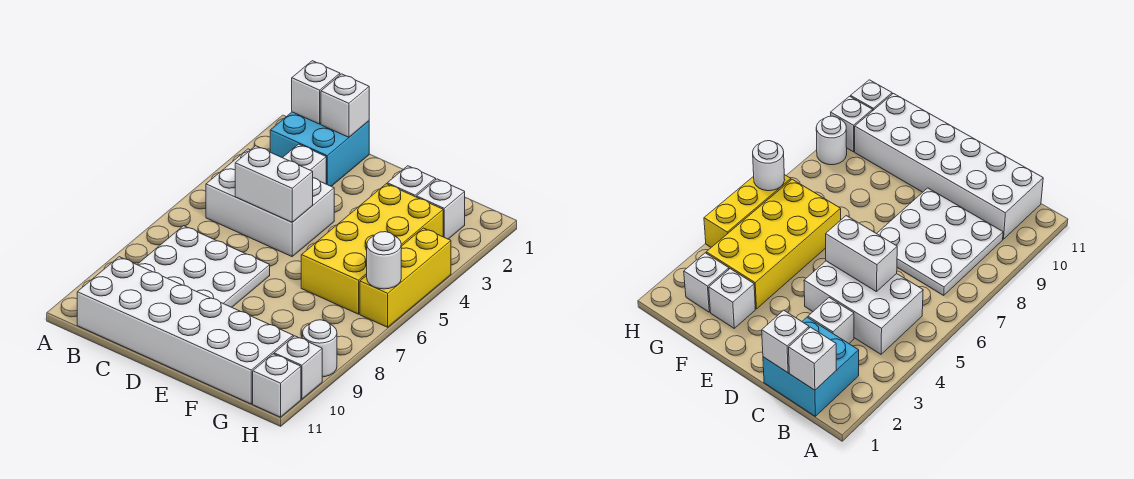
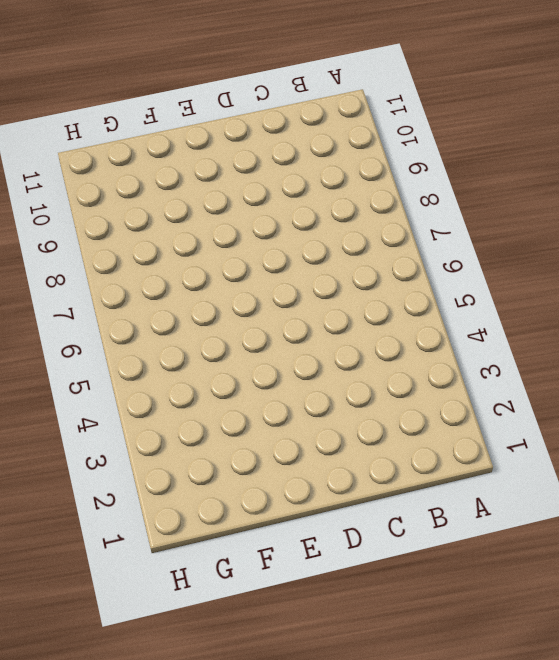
none -> cyan 2x2 brick [270,112,369,186]
none -> white 2x3 brick [206,149,334,256]
none -> white 3x3 plate [137,226,270,307]

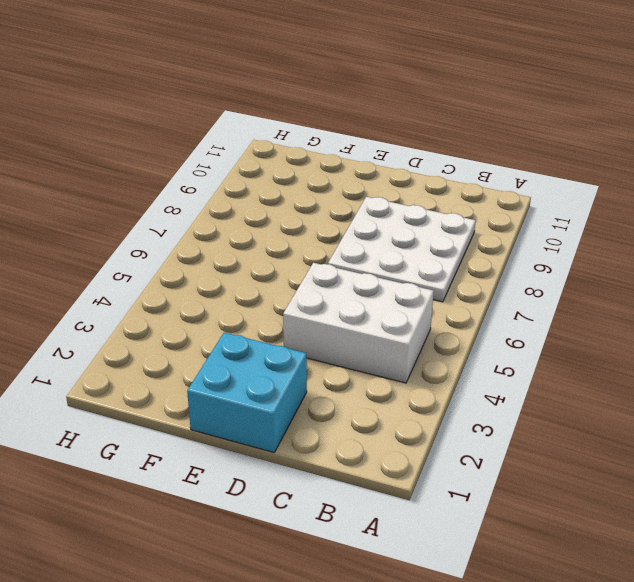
cyan 2x2 brick [187,333,307,452] -> cyan 2x2 brick moved to [270,112,369,186]
none -> white 2x6 brick [77,257,293,404]
none -> white 1x1 brick [283,144,326,184]
none -> white 1x1 brick [387,166,436,197]

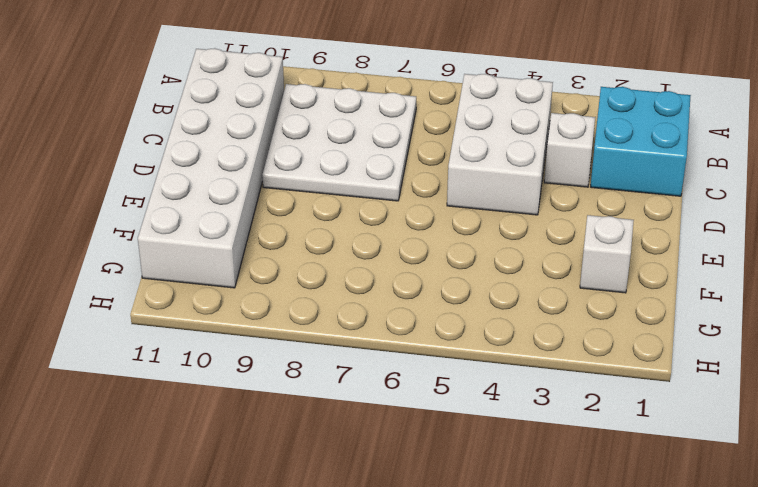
none -> yellow 2x4 brick [301,184,443,314]
none -> white 1x1 brick [417,179,465,239]
none -> yellow 1x3 brick [360,228,451,327]

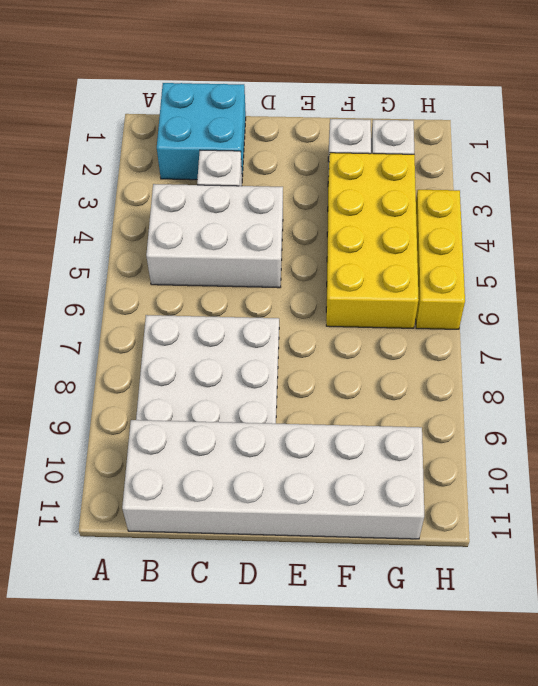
none -> white 1x1 round brick [302,320,337,377]
none -> white 1x1 brick [274,336,322,399]
none -> white 1x1 brick [253,354,301,417]

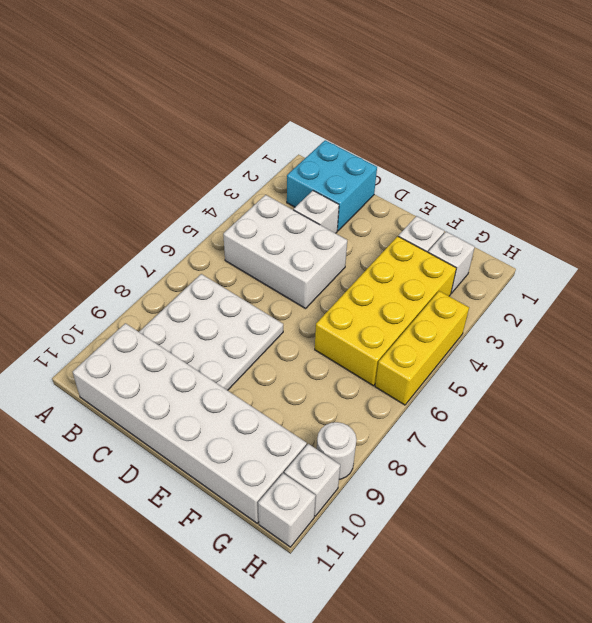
none -> white 1x1 brick [292,61,340,124]
none -> white 1x1 brick [321,74,369,137]
none -> white 1x2 brick [235,146,313,222]

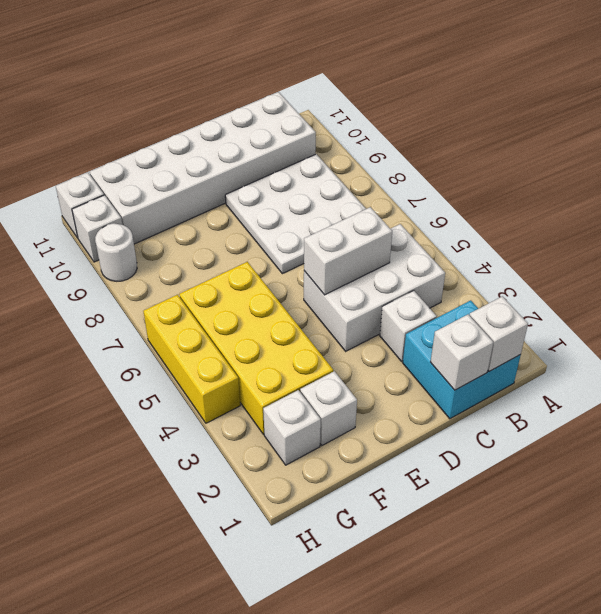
none -> white 1x1 round brick [367,232,401,289]

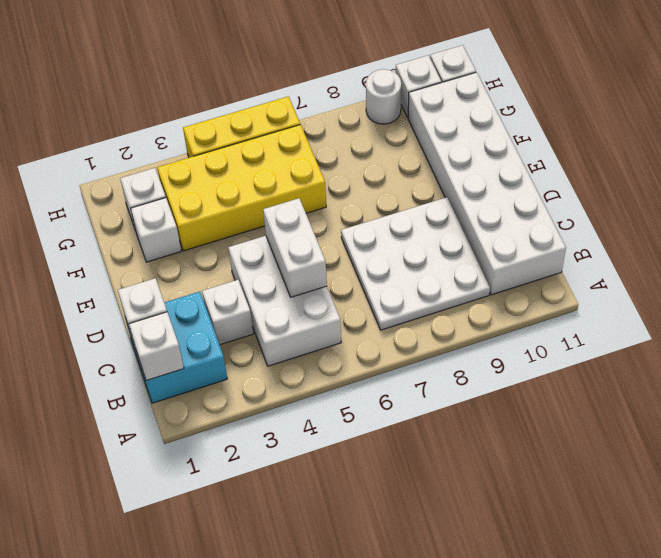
none -> white 1x1 round brick [367,232,401,289]

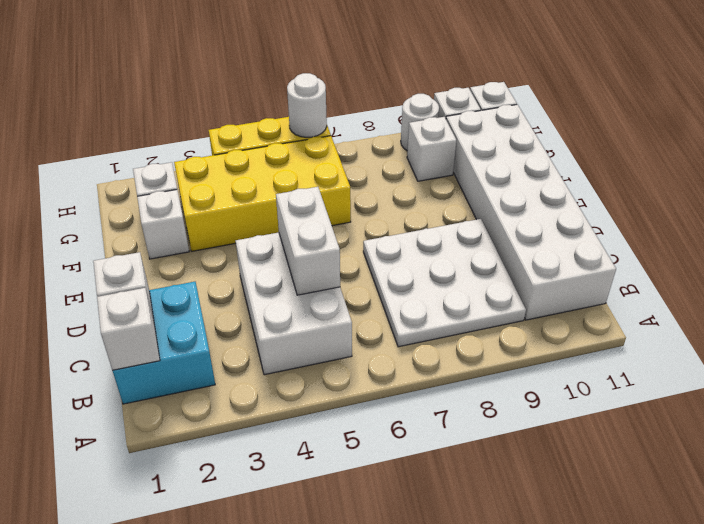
white 1x1 brick [407,117,456,181] -> white 1x1 brick moved to [283,144,326,184]

